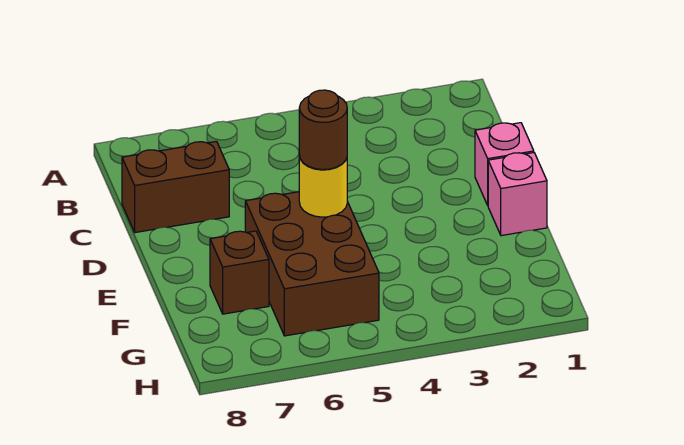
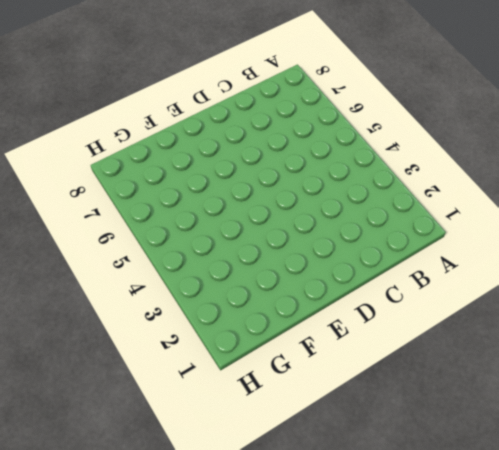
none -> brown 1x2 brick [122,141,229,233]
none -> pink 1x1 brick [475,123,534,205]

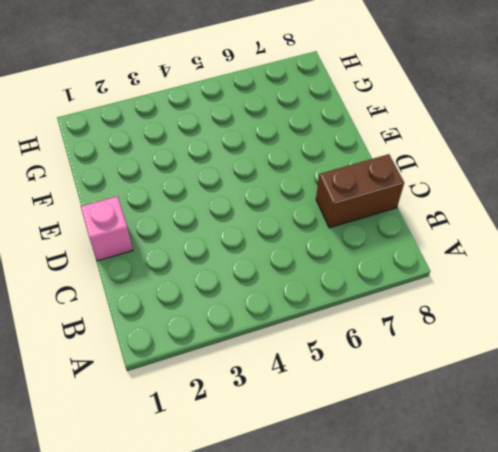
none -> pink 1x1 brick [488,153,547,236]
none -> brown 2x3 brick [245,192,379,336]

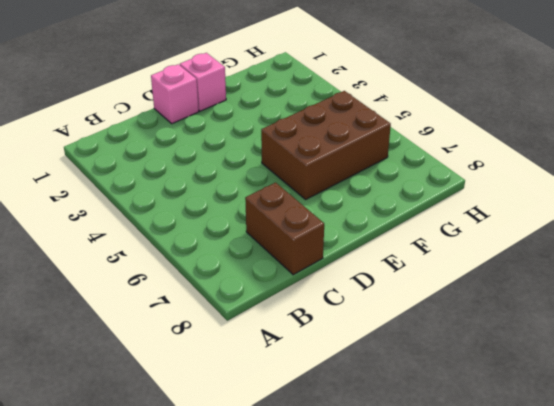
none -> brown 1x1 brick [210,231,269,314]
none -> yellow 1x1 round brick [299,155,347,217]

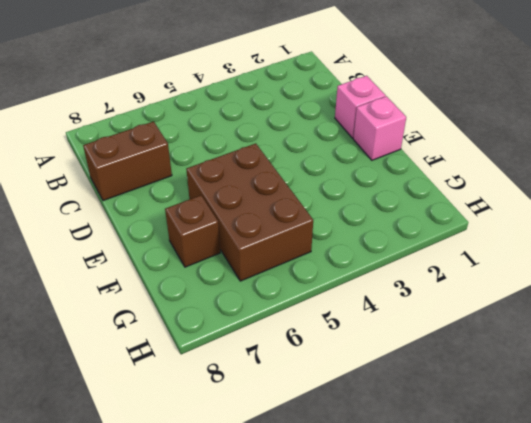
none -> yellow 1x1 round brick [299,155,347,217]
none -> brown 1x1 round brick [299,90,347,170]

